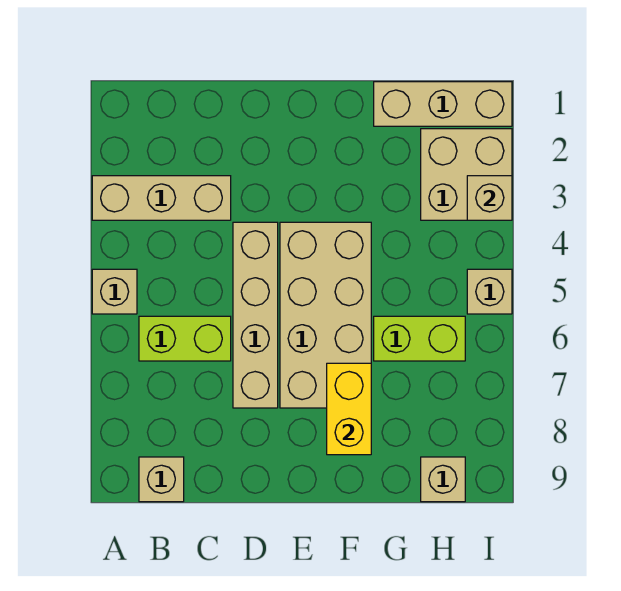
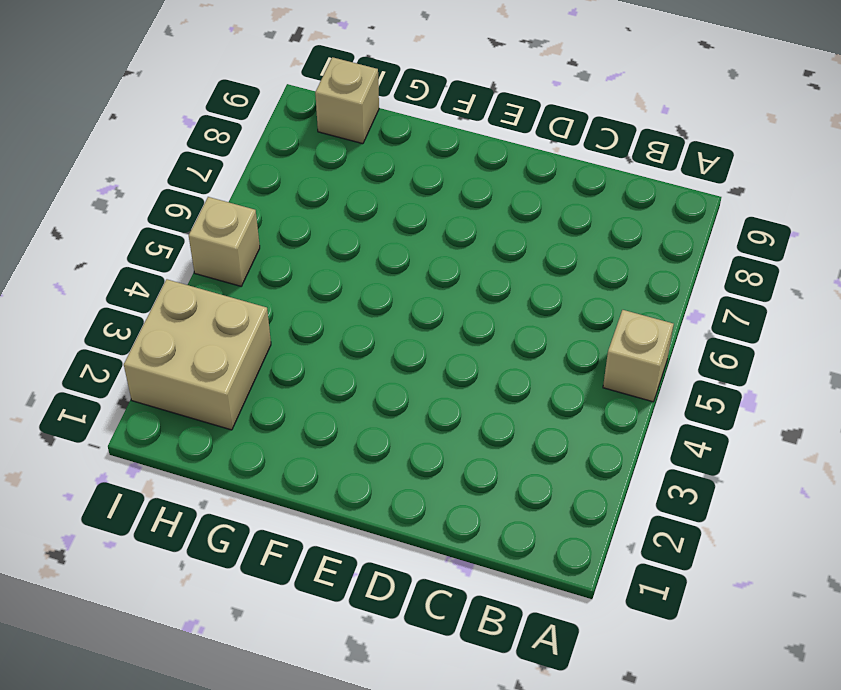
none -> tan 1x3 brick [92,176,231,220]
none -> lime 1x2 brick [139,316,231,361]
none -> tan 1x1 brick [139,457,184,502]

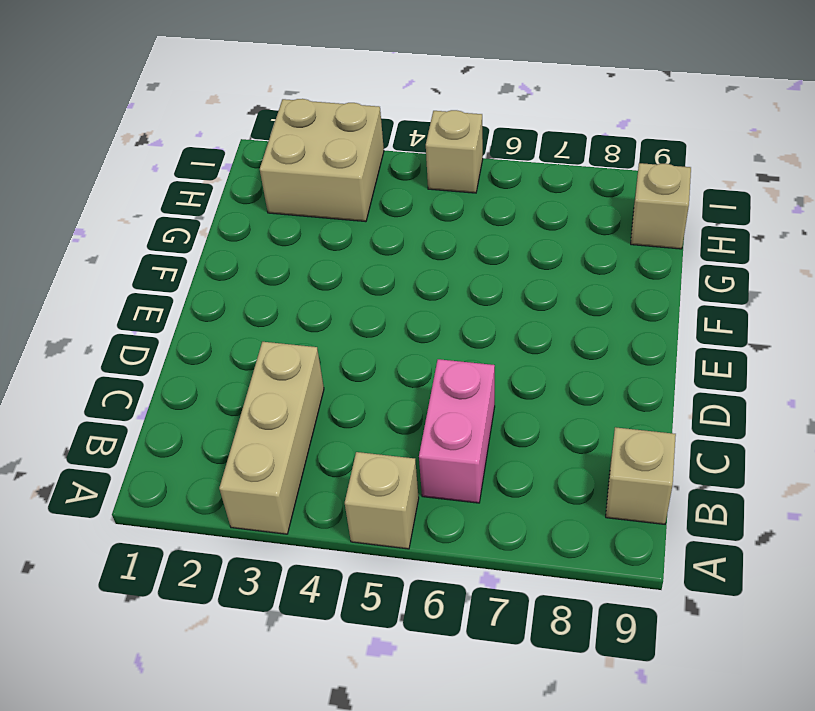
pink 1x2 brick [419,359,495,503] -> lime 1x2 brick [139,316,231,361]
none -> tan 1x4 brick [233,222,278,408]
none -> tan 2x4 brick [280,222,371,408]
none -> tan 1x3 brick [374,82,512,126]

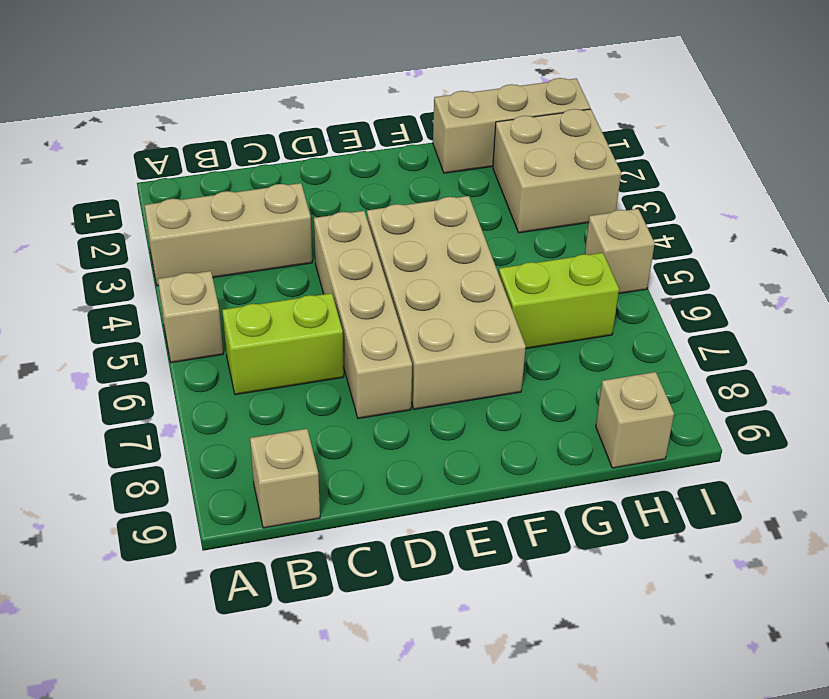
none -> yellow 1x2 brick [327,363,371,455]
none -> tan 1x1 brick [467,176,512,220]

